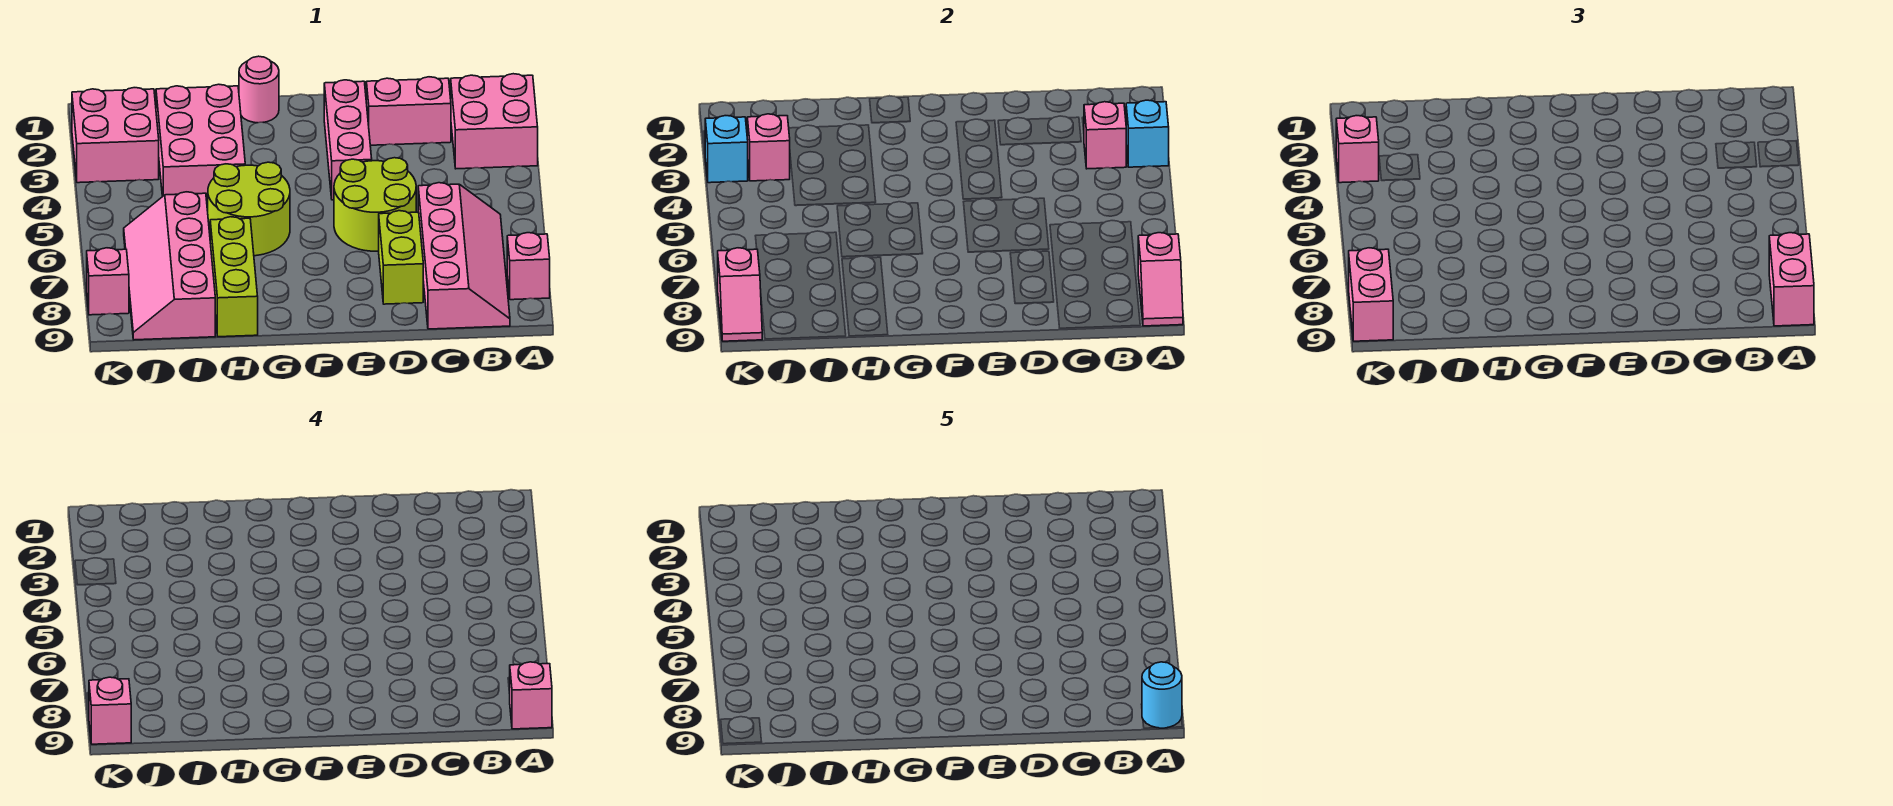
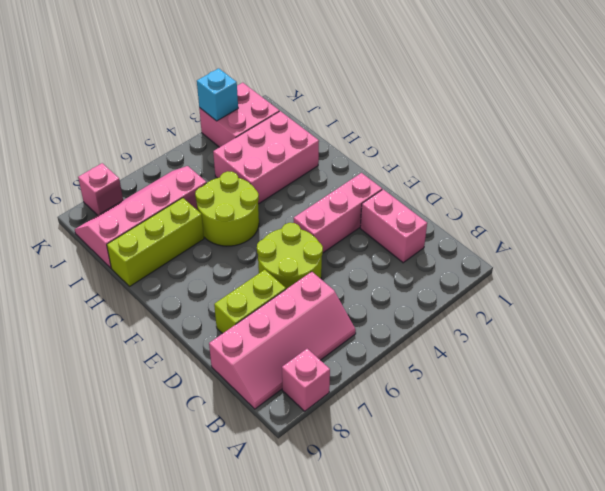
none -> pink 2x2 brick [451,74,538,169]
none -> pink 1x1 round brick [239,56,279,123]
none -> cyan 1x1 brick [1126,100,1169,167]

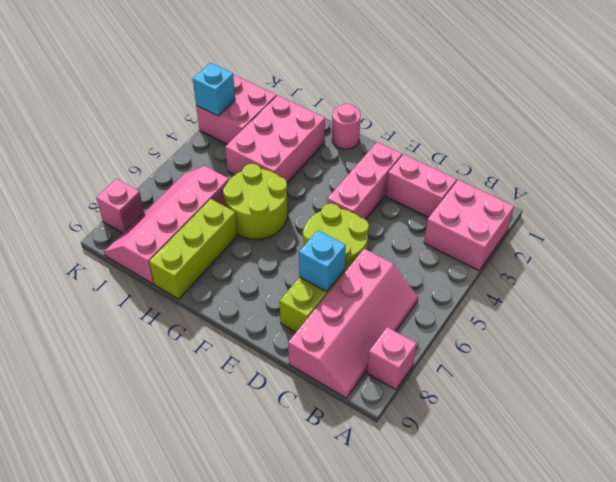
cyan 1x1 brick [299,230,346,292] -> cyan 1x1 brick moved to [1126,100,1169,167]
none -> pink 1x2 slope [1138,233,1183,326]
none -> pink 1x1 brick [1084,102,1126,169]
none -> pink 1x1 brick [747,114,790,181]

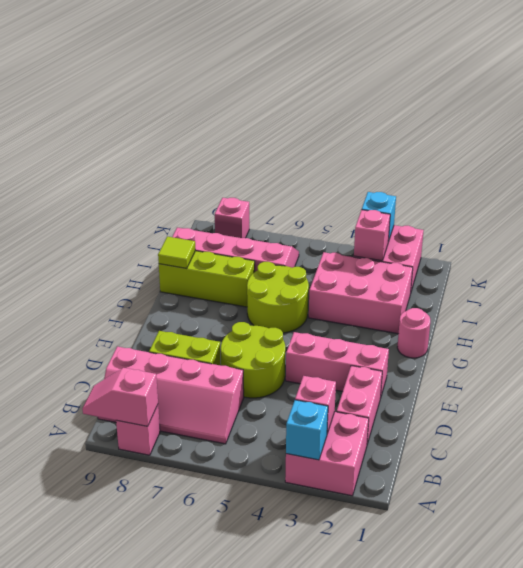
lime 1x1 tile [158,237,195,269] -> none
none -> pink 1x2 slope [718,248,762,341]
none -> pink 1x2 brick [1769,233,1814,326]
none -> pink 1x1 brick [1336,116,1379,183]

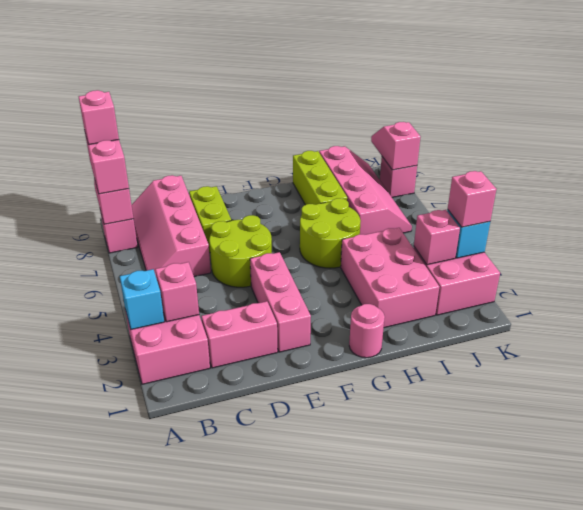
none -> pink 1x2 brick [1349,248,1393,341]
none -> pink 1x1 brick [89,677,131,744]
none -> cyan 1x1 round brick [1142,662,1182,728]

